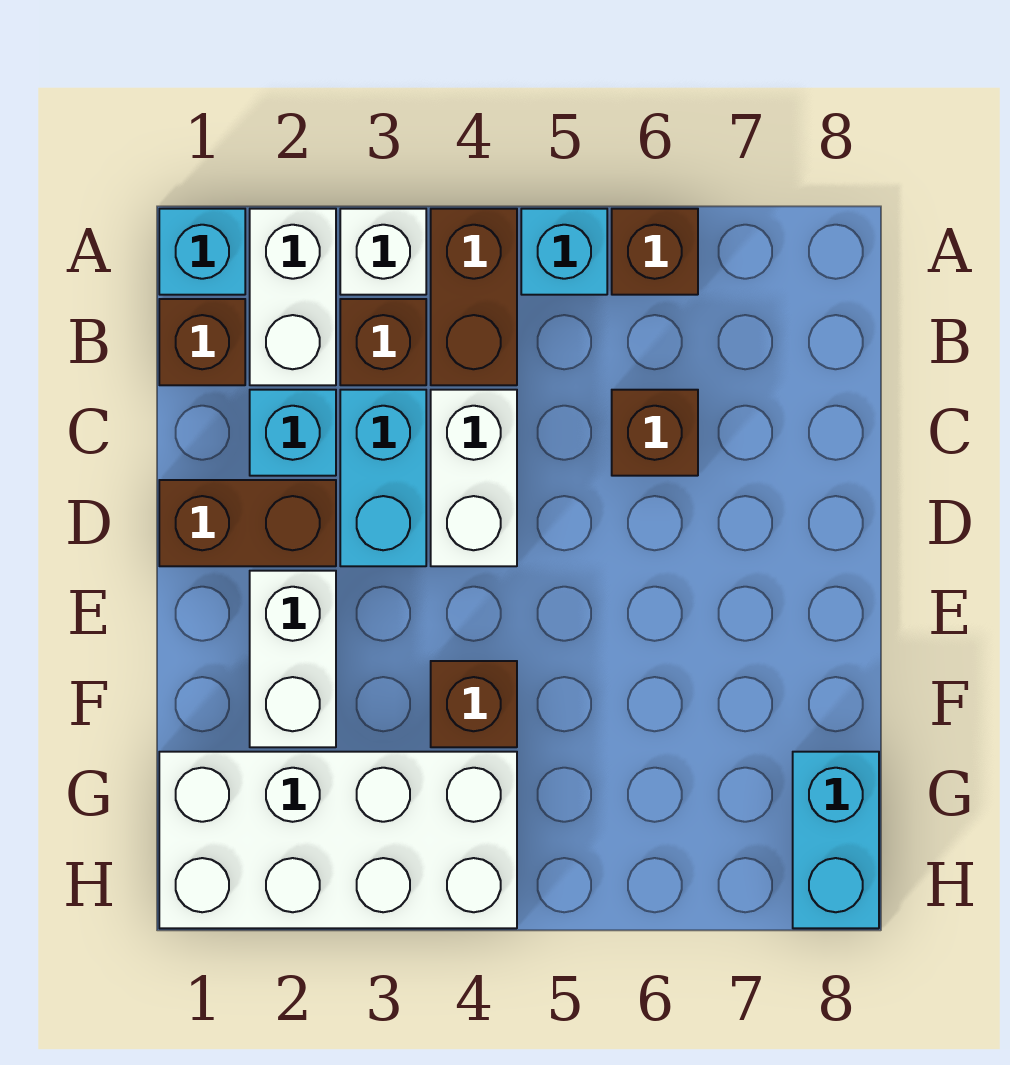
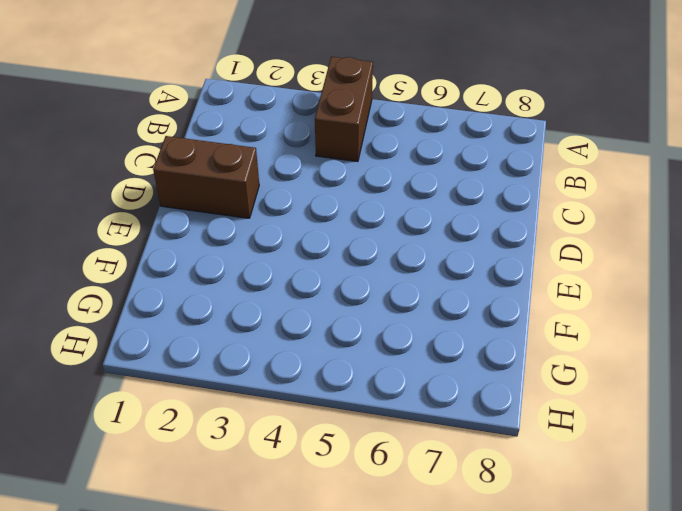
none -> cyan 1x1 brick [159,209,245,295]
none -> white 1x2 brick [250,209,336,385]
none -> white 1x1 brick [340,209,426,295]

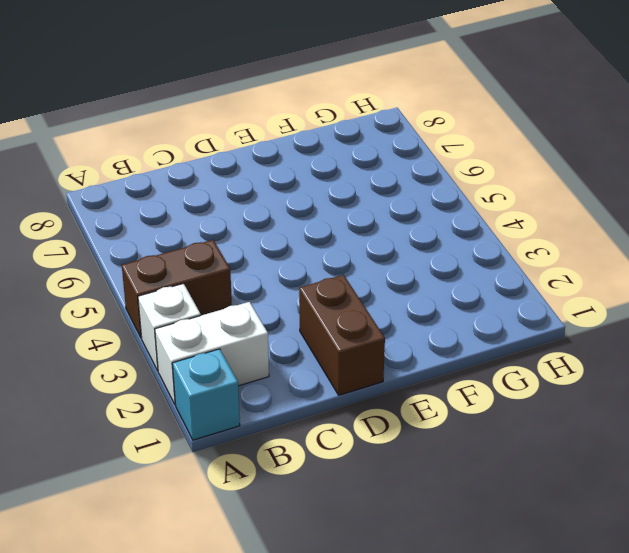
none -> cyan 1x1 brick [521,209,607,295]
none -> brown 1x1 brick [612,209,698,295]
none -> brown 1x1 brick [159,299,245,385]

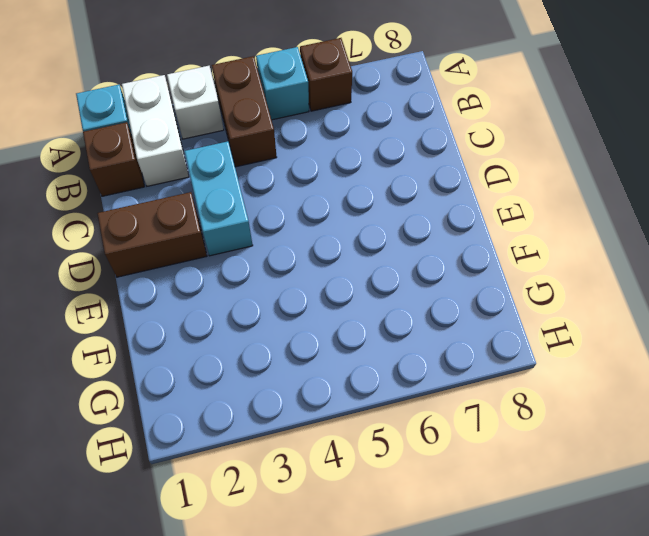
none -> brown 1x1 brick [340,299,426,385]
none -> cyan 1x1 brick [250,390,336,476]
none -> white 1x2 brick [431,390,517,566]

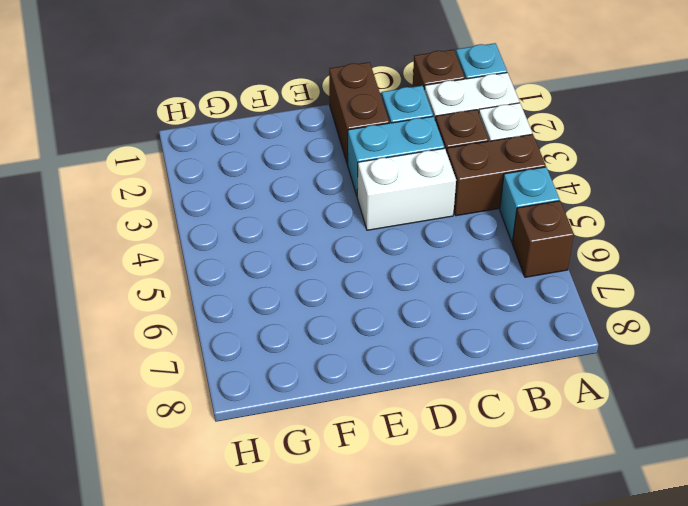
none -> brown 1x1 brick [612,390,698,476]
none -> white 1x2 brick [250,571,336,747]
none -> brown 1x1 brick [431,661,517,747]

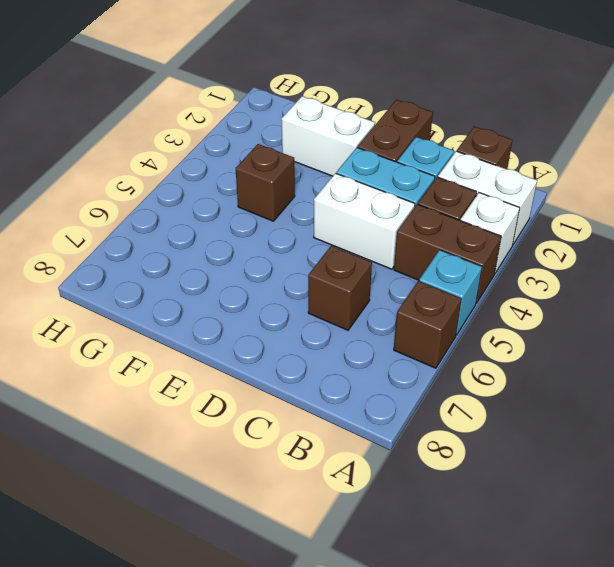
none -> cyan 1x1 brick [159,209,245,295]
none -> white 2x4 brick [159,752,517,928]
none -> cyan 1x2 brick [793,752,879,928]

